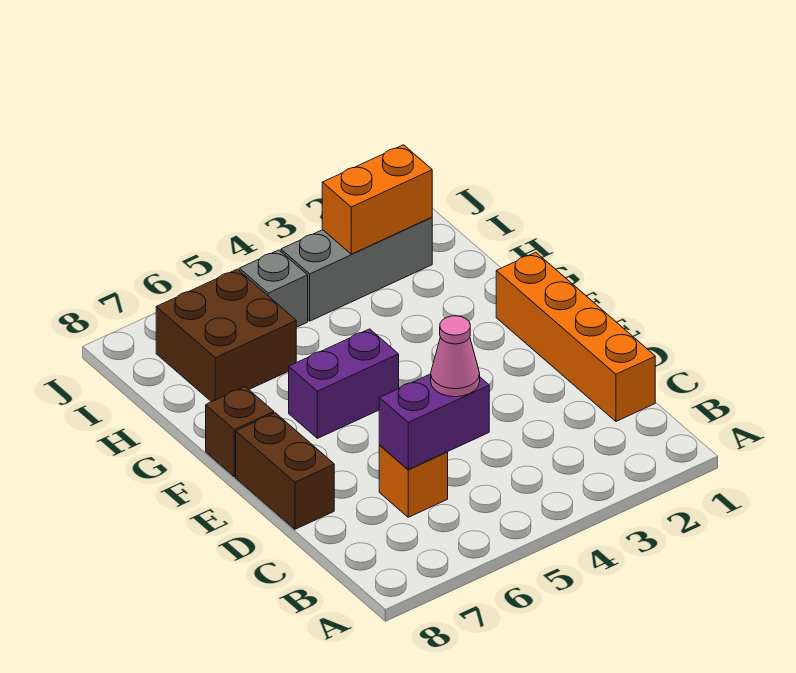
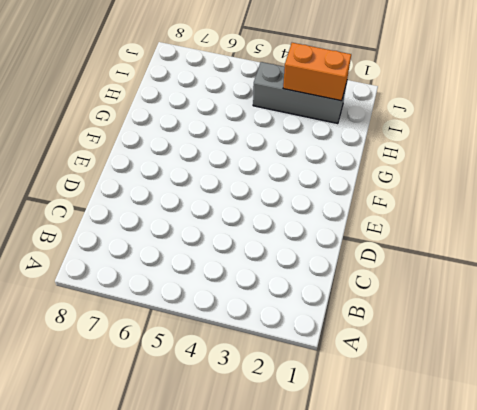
none -> orange 1x4 brick [496,252,655,421]
none -> orange 1x1 brick [379,446,448,517]

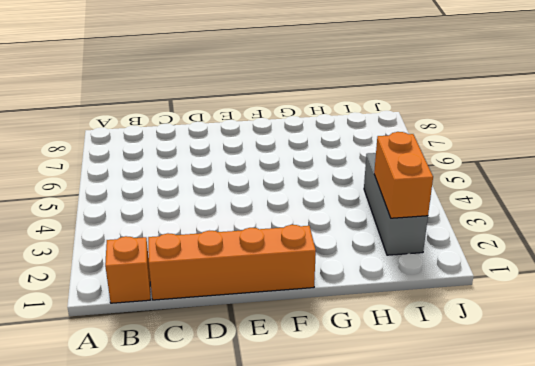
orange 1x1 brick [105,236,150,303] -> orange 1x1 brick moved to [379,446,448,517]
none -> brown 1x2 brick [236,413,334,529]
none -> purple 1x2 brick [289,329,399,438]

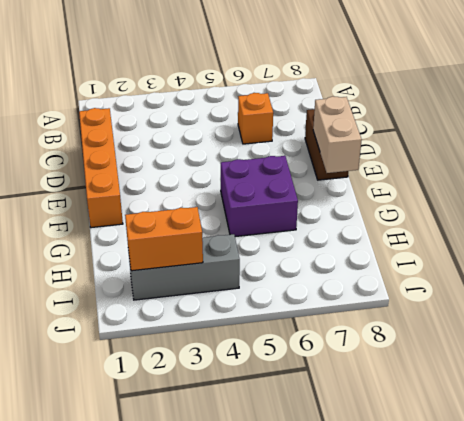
tan 1x2 brick [313,96,362,173] -> none
purple 2x2 brick [221,156,298,237] -> purple 1x2 brick [289,329,399,438]
none -> brown 1x1 brick [206,387,274,477]
none -> brown 2x2 brick [156,269,296,402]

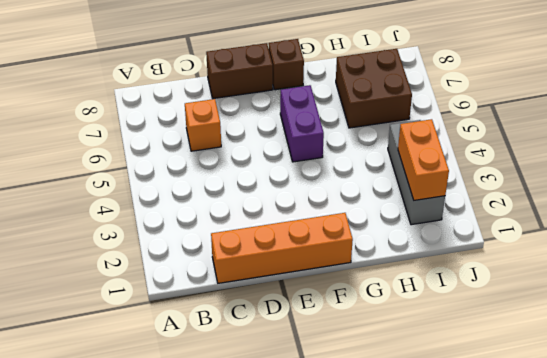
none -> grey 1x1 brick [239,250,308,327]
none -> purple 1x2 brick [379,374,489,470]

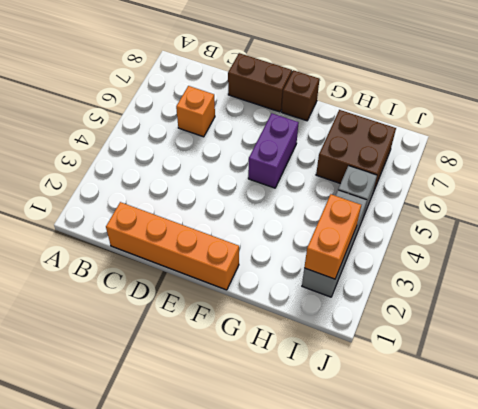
none -> purple 1x2 brick [379,374,489,470]
none -> pink 1x1 cone [431,316,480,397]

